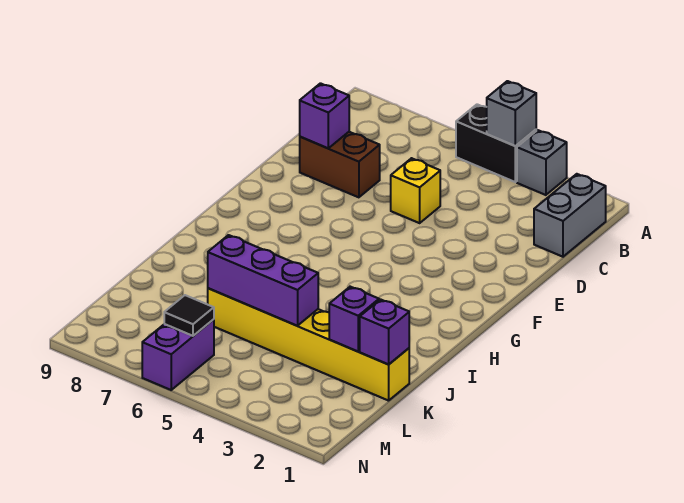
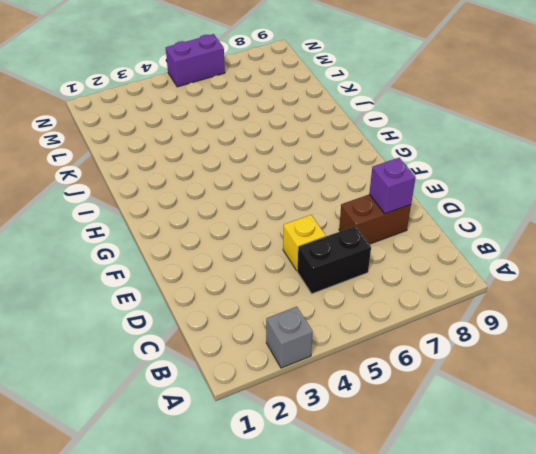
black 1x2 brick [297,226,371,294] -> black 1x2 brick moved to [456,104,536,182]
purple 1x2 brick [166,34,225,87] -> purple 1x2 brick turned to [142,319,214,390]
none -> grey 1x2 brick [534,174,606,257]
none -> yellow 1x6 brick [208,288,409,401]
none -> grey 1x1 brick [487,81,536,146]

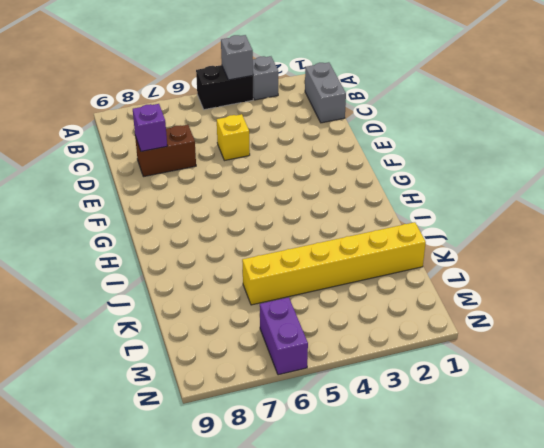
none -> purple 1x1 brick [360,299,409,364]
none -> purple 1x1 brick [329,287,379,351]
none -> purple 1x3 brick [208,235,318,326]

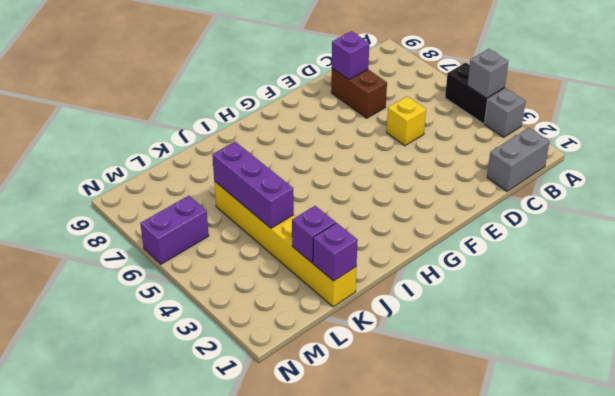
none -> black 1x1 tile [164,295,214,336]

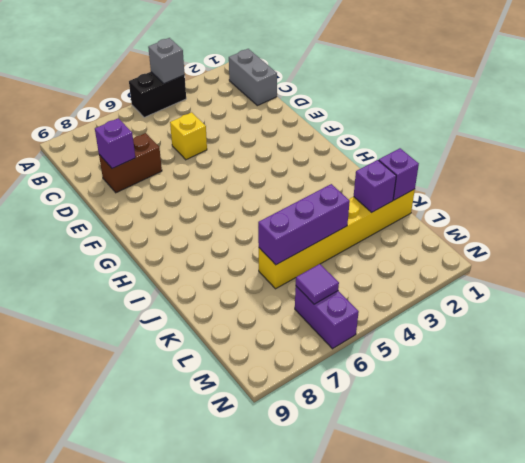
purple 1x1 tile [296,264,339,304] -> black 1x1 tile [164,295,214,336]
none -> grey 1x1 brick [517,130,567,195]

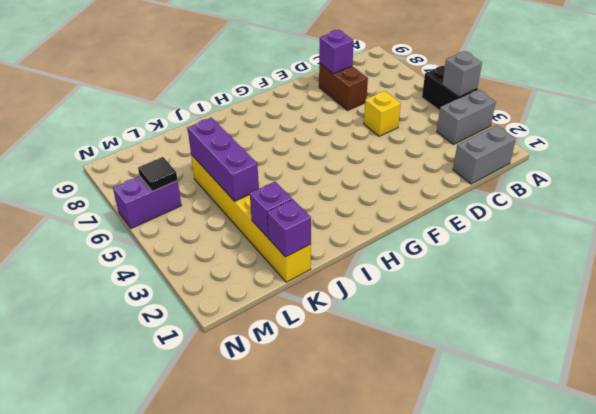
grey 1x2 brick [437,90,496,144] -> grey 1x1 brick [517,130,567,195]

